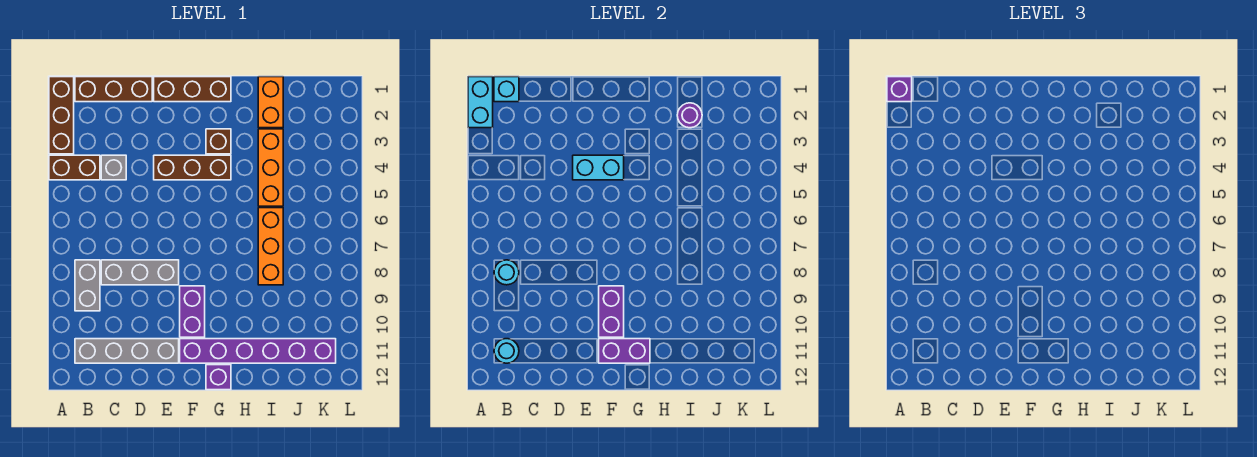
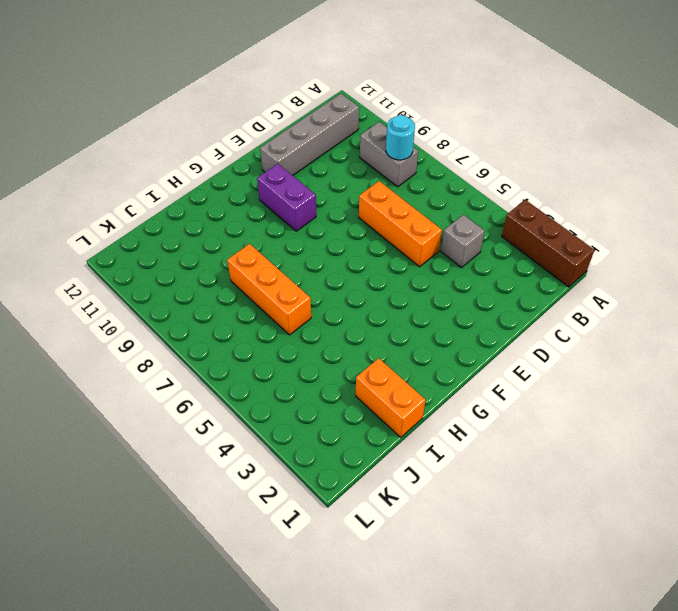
orange 1x3 brick [359,181,442,267] -> orange 1x3 brick moved to [258,129,283,206]
none -> brown 1x2 brick [49,155,100,180]
none -> brown 1x3 brick [75,77,152,102]
none -> grey 1x3 brick [101,260,179,285]

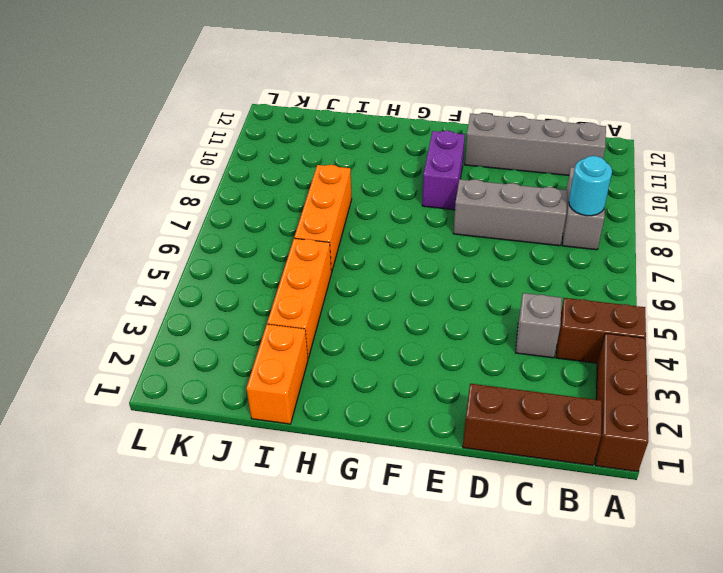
none -> brown 1x3 brick [154,77,231,102]
none -> brown 1x3 brick [154,155,231,180]
none -> purple 1x6 brick [180,339,336,363]

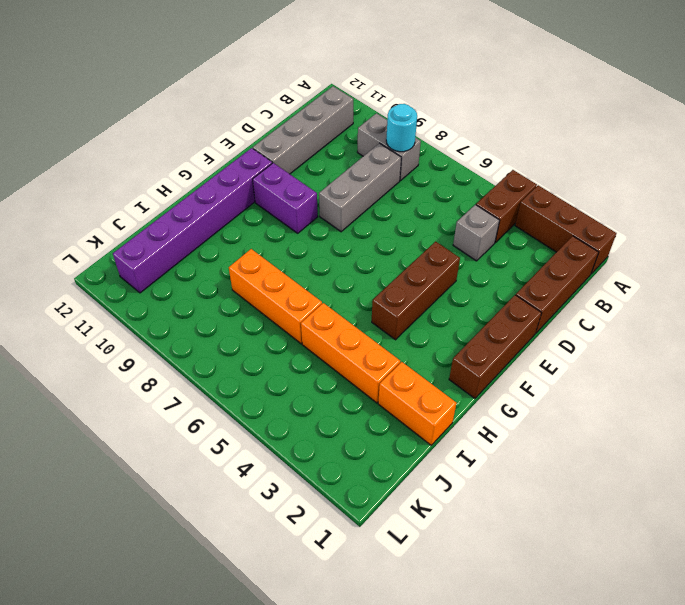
none -> brown 1x1 brick [206,129,231,154]
none -> purple 1x1 brick [206,365,231,390]
none -> cyan 1x2 brick [468,77,493,128]

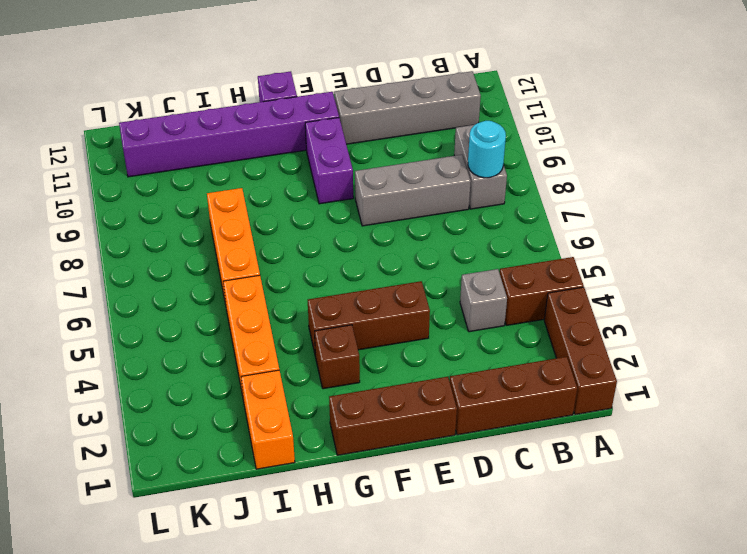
none -> cyan 1x2 brick [468,77,493,128]
none -> cyan 1x1 brick [494,77,519,102]
none -> cyan 1x1 round brick [494,339,519,363]

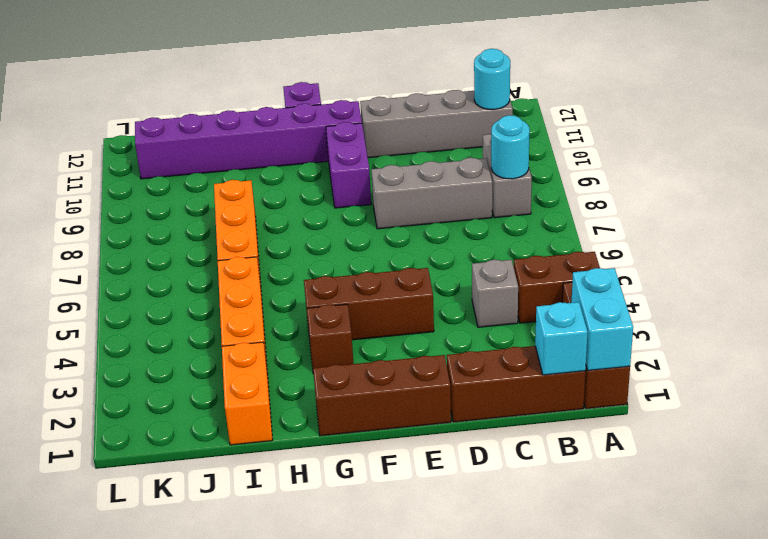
none -> cyan 1x2 brick [573,155,624,180]
none -> purple 1x2 brick [599,286,624,337]
none -> purple 1x2 brick [599,339,650,363]

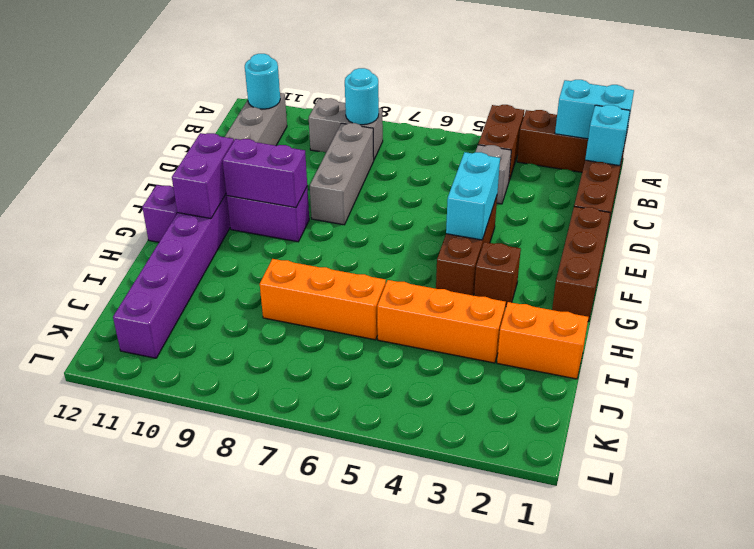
none -> purple 1x1 round brick [677,103,702,128]
none -> purple 1x1 brick [887,77,912,102]

